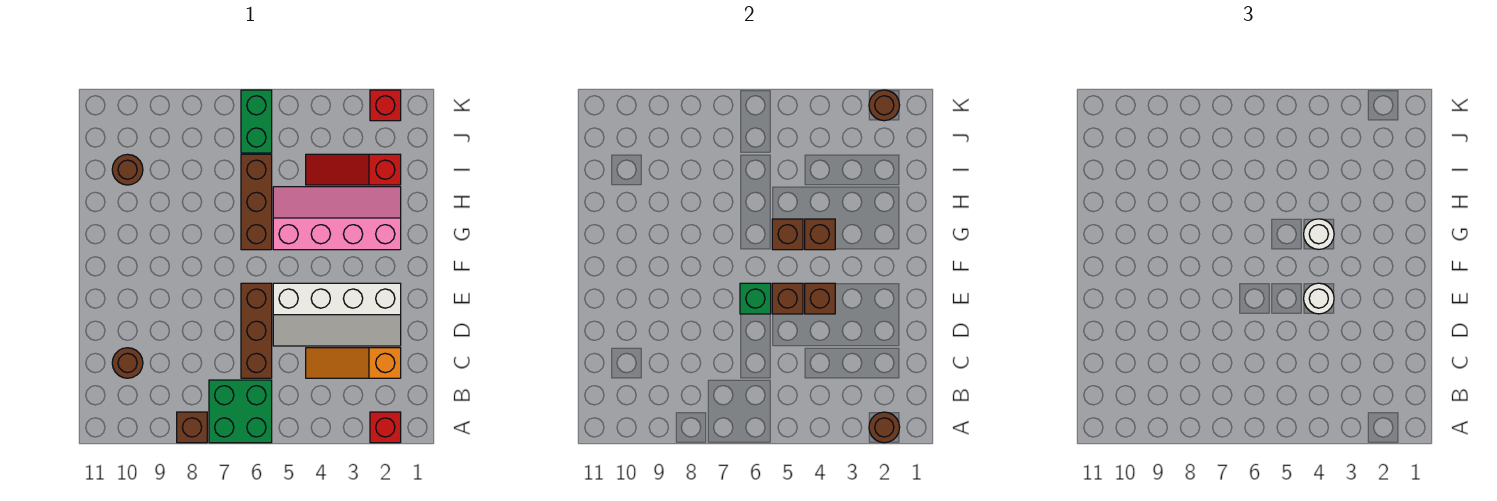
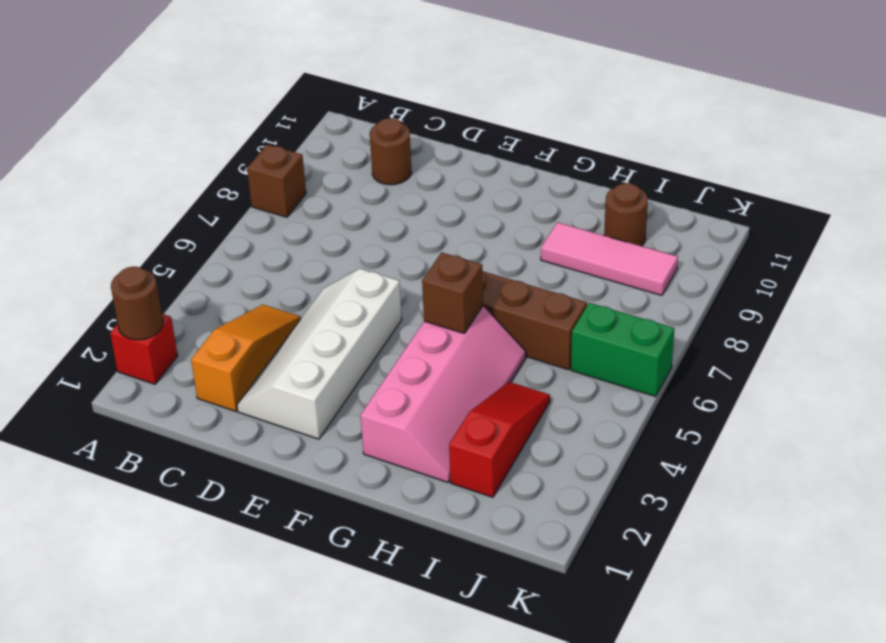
pink 1x3 tile [541,222,678,295] -> none
none -> green 2x2 brick [209,380,272,443]
none -> brown 1x3 brick [241,283,272,378]
none -> red 1x1 brick [370,90,401,121]

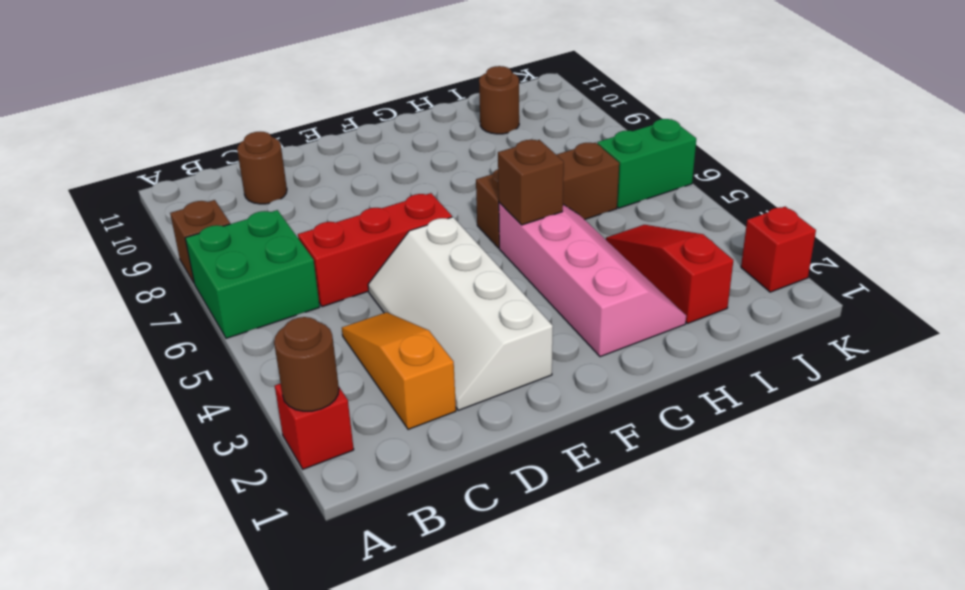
red 1x3 brick [298,193,452,307] -> brown 1x3 brick [241,283,272,378]
none -> brown 1x1 brick [805,283,835,314]
none -> brown 1x1 brick [772,283,803,314]
none -> green 1x1 brick [740,283,771,314]

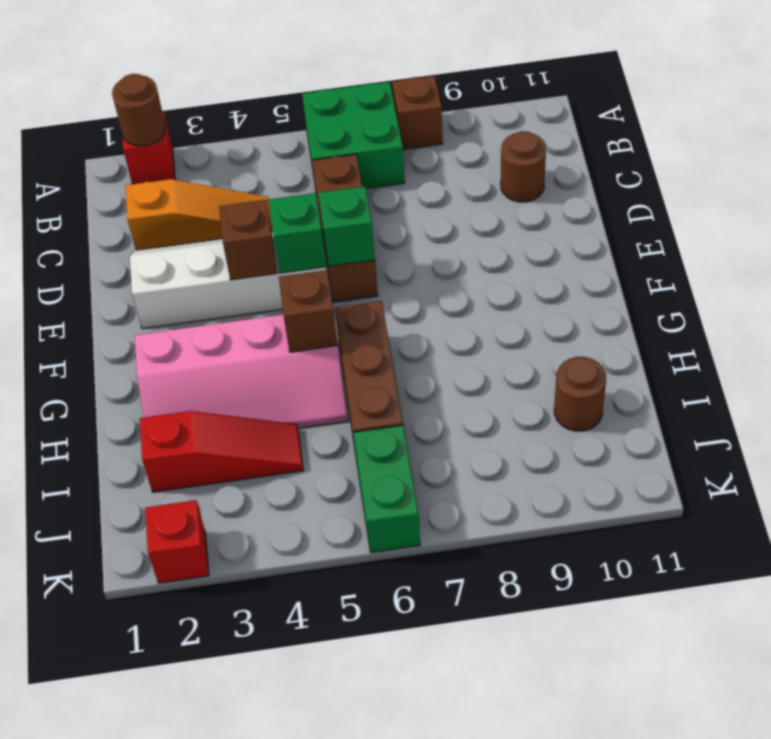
green 1x1 brick [269,193,326,273] -> brown 1x1 brick [772,283,803,314]
none -> brown 1x1 brick [805,219,835,250]
none -> brown 1x1 round brick [869,90,900,121]
none -> white 1x1 round brick [1304,283,1334,314]

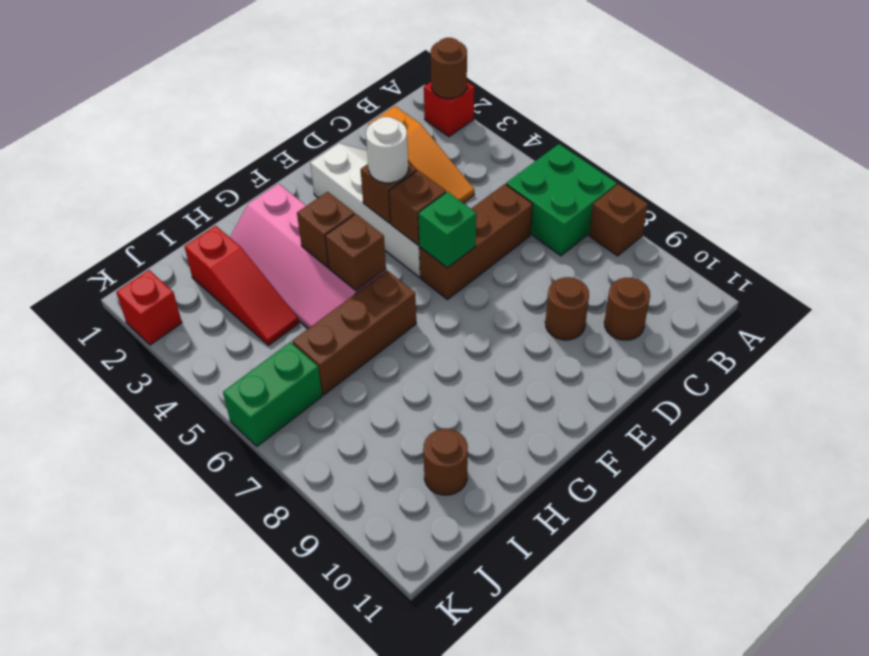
brown 1x1 round brick [545,277,589,340] -> brown 1x1 round brick moved to [869,90,900,121]
none -> white 1x1 round brick [1304,219,1334,249]

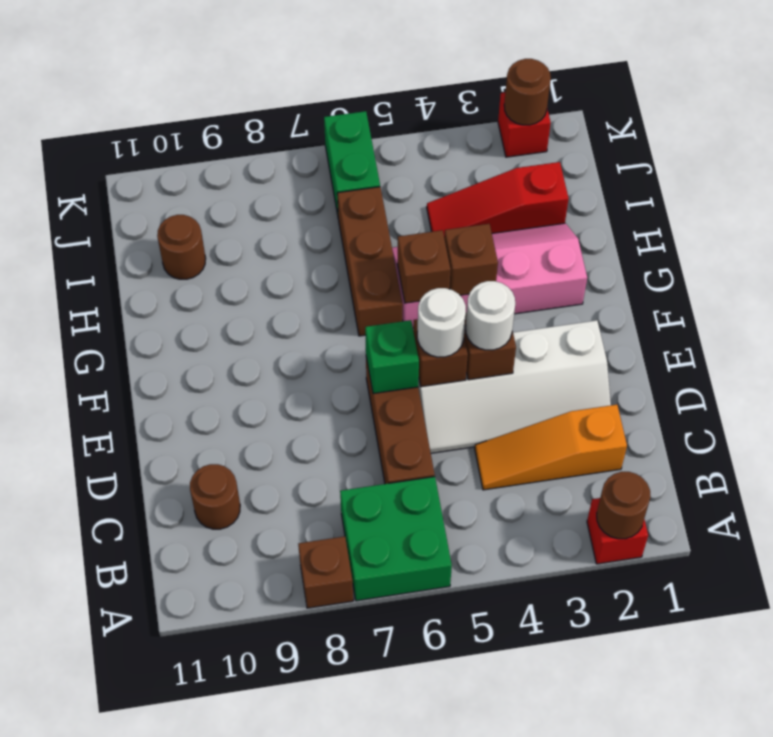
white 1x1 round brick [417,288,466,357] -> white 1x1 round brick moved to [1304,219,1334,249]

